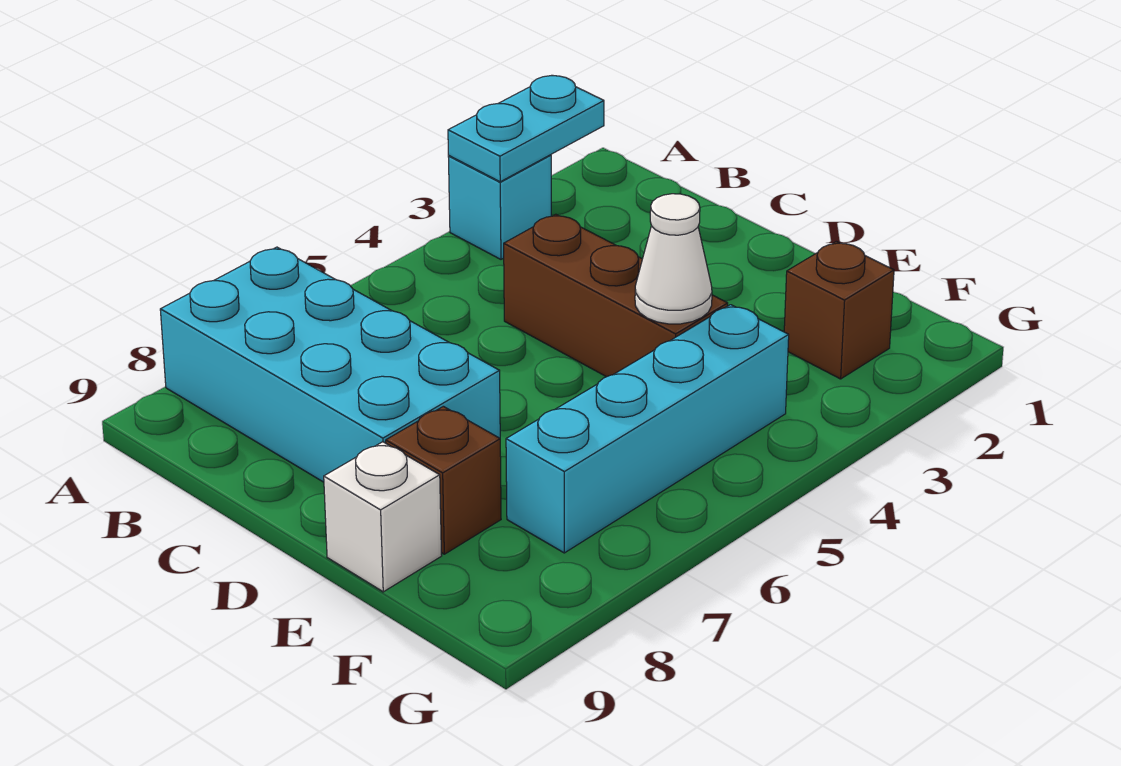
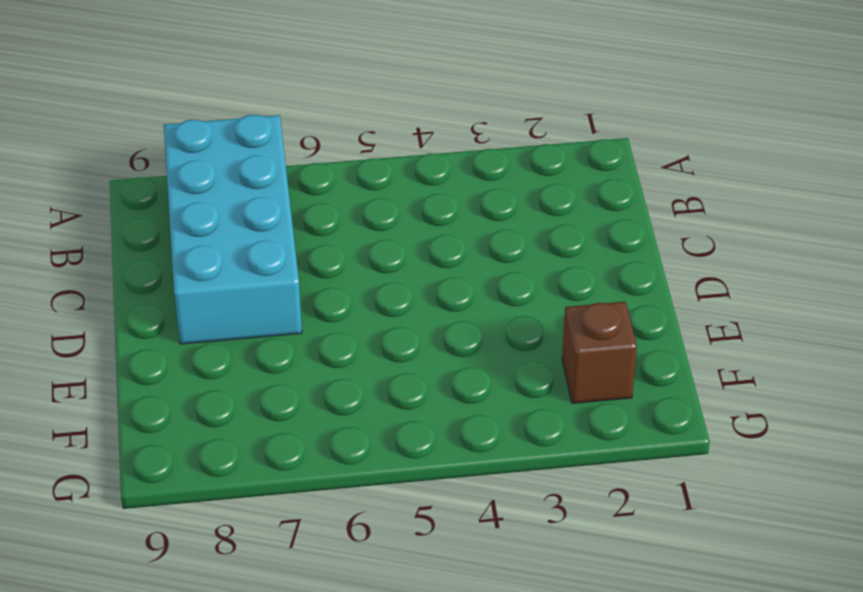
none -> cyan 1x1 brick [448,155,551,259]
none -> brown 1x3 brick [504,214,728,377]

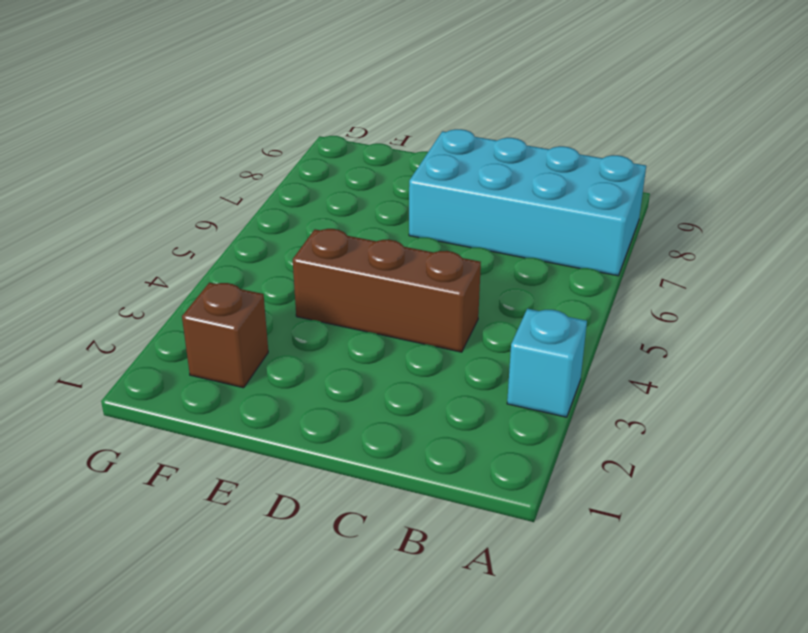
none -> brown 1x1 brick [386,406,501,554]
none -> white 1x1 brick [324,442,442,592]

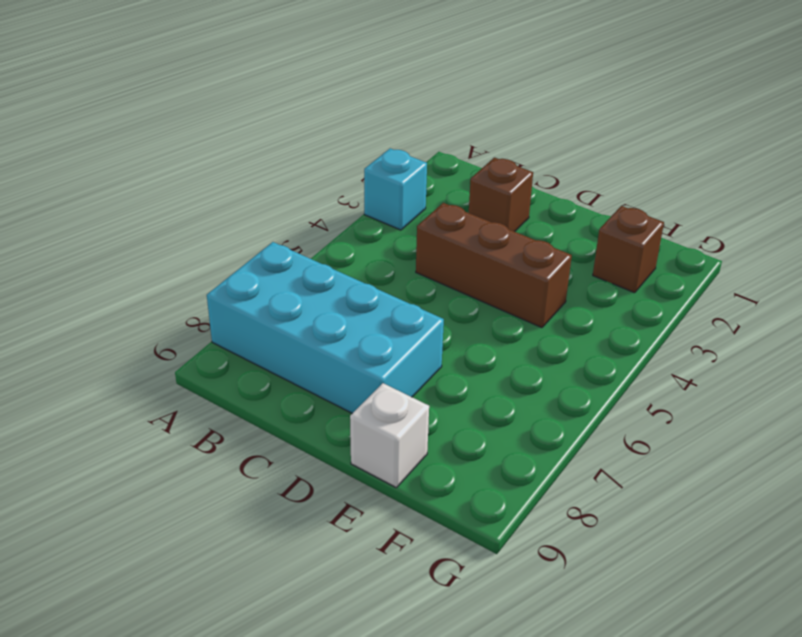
brown 1x1 brick [469,158,533,232] -> brown 1x1 brick moved to [386,406,501,554]
none -> cyan 1x4 brick [506,305,789,553]
none -> cyan 1x2 plate [448,75,604,182]

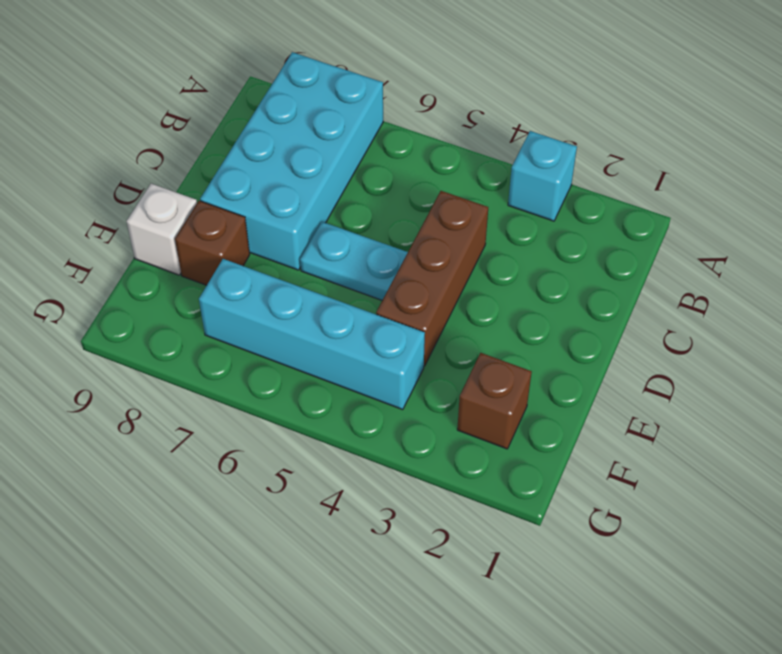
cyan 1x2 plate [300,222,408,300] -> cyan 1x2 plate moved to [448,75,604,182]
none -> white 1x1 cone [635,194,712,324]

